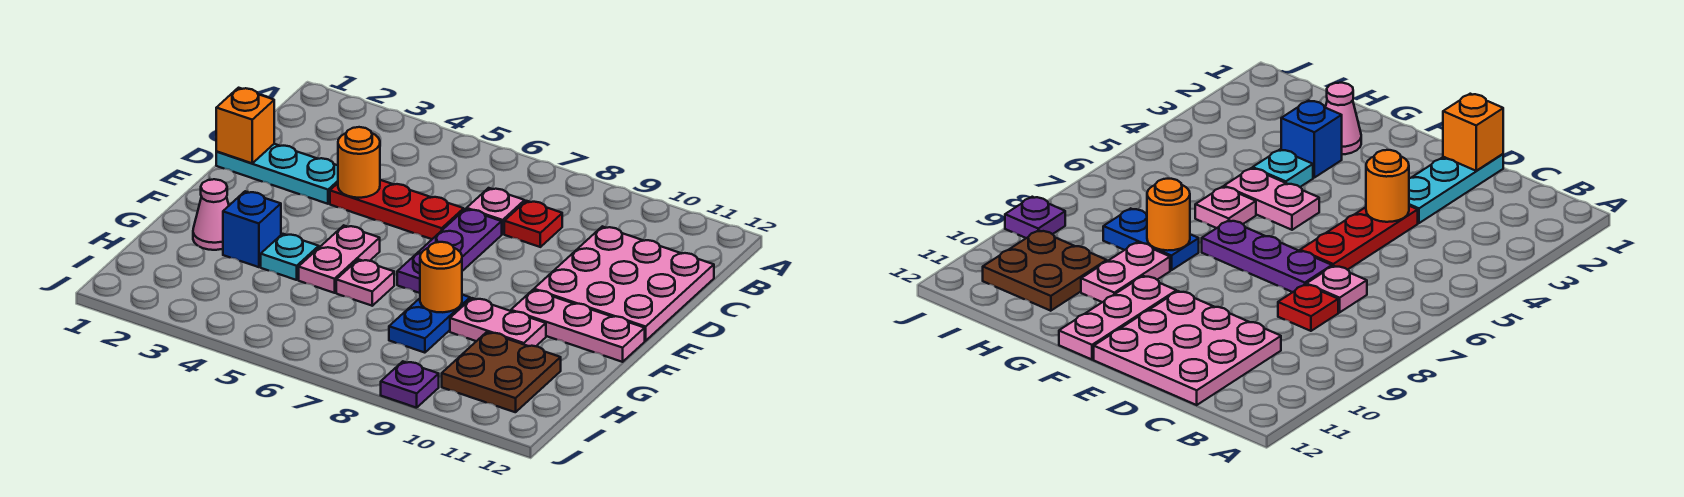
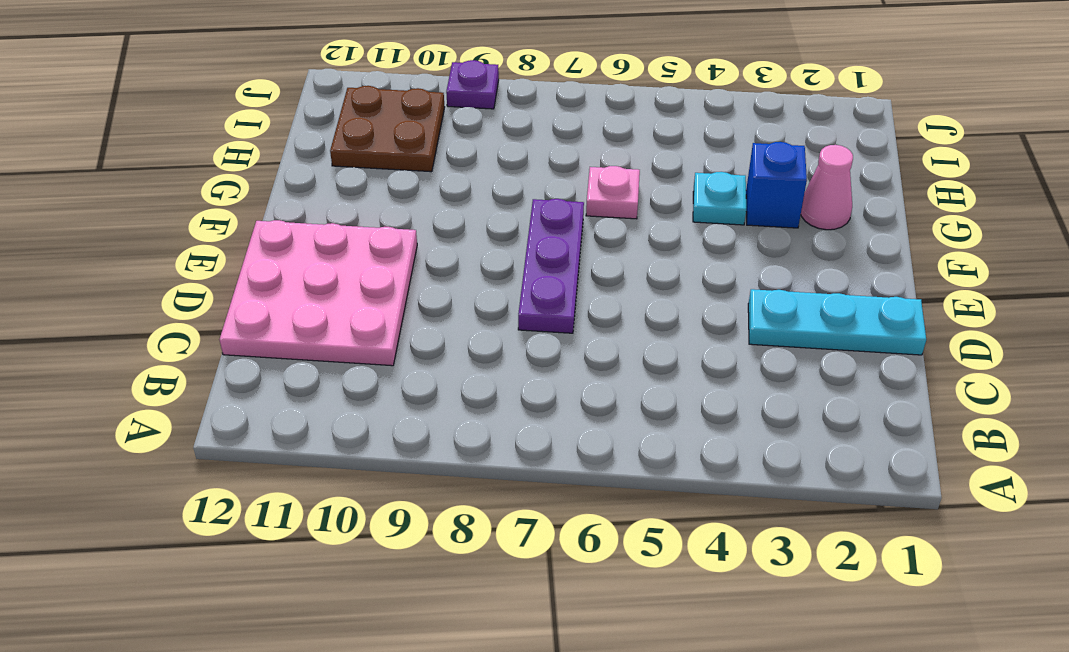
none -> pink 1x1 plate [467,188,525,234]
none -> red 1x1 plate [504,201,562,247]
none -> red 1x3 plate [330,180,464,239]

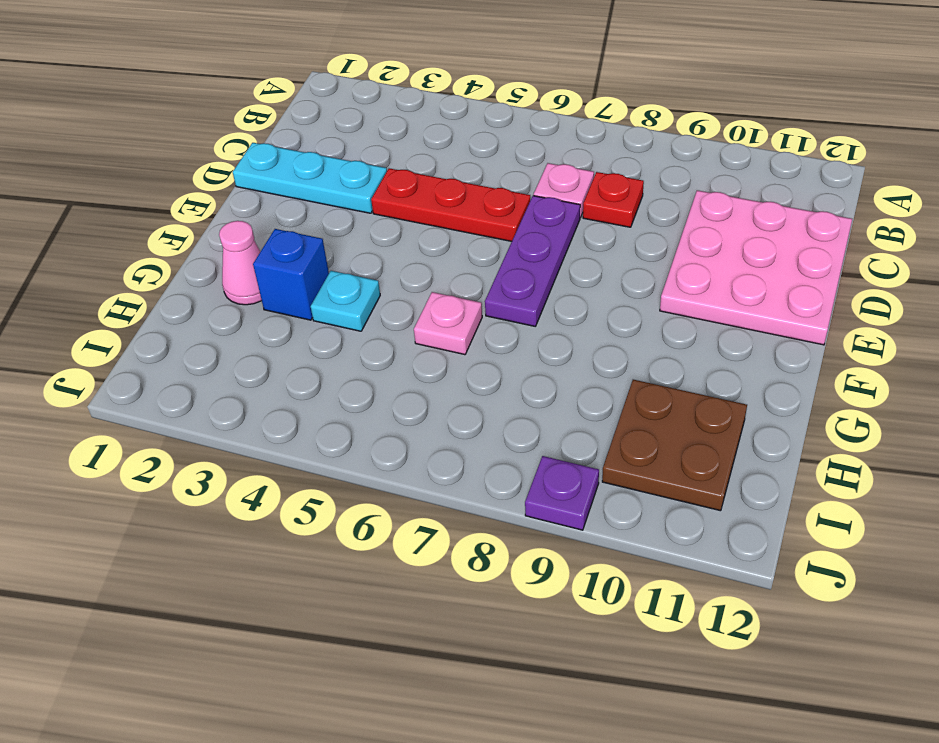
none -> pink 1x2 plate [299,225,380,293]
none -> pink 1x3 plate [511,290,645,362]
none -> blue 1x2 plate [389,295,470,353]

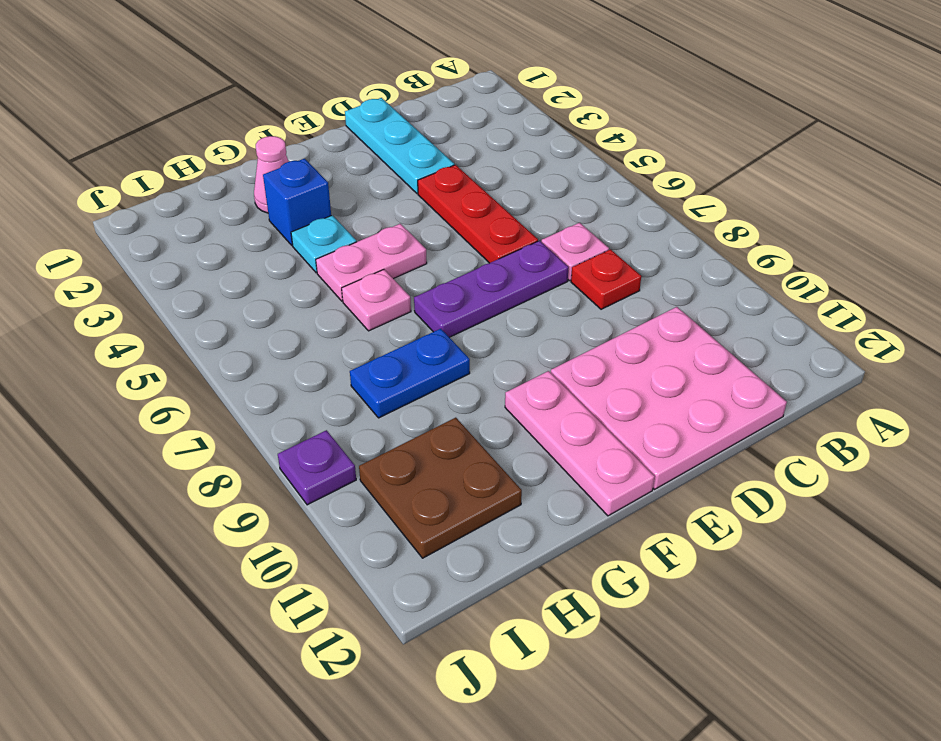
none -> pink 1x2 plate [450,298,546,346]
none -> orange 1x1 brick [216,88,274,163]
none -> orange 1x1 round brick [338,127,380,198]

